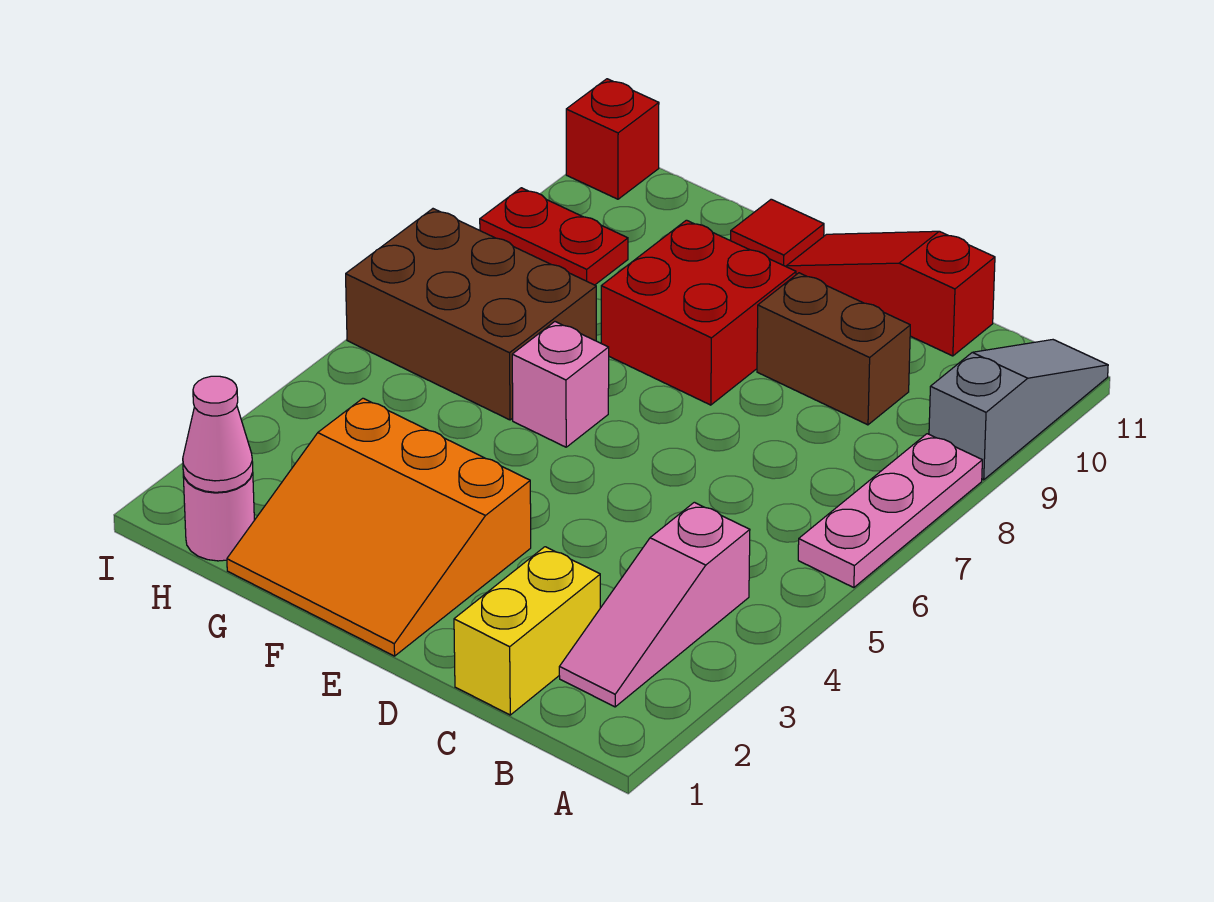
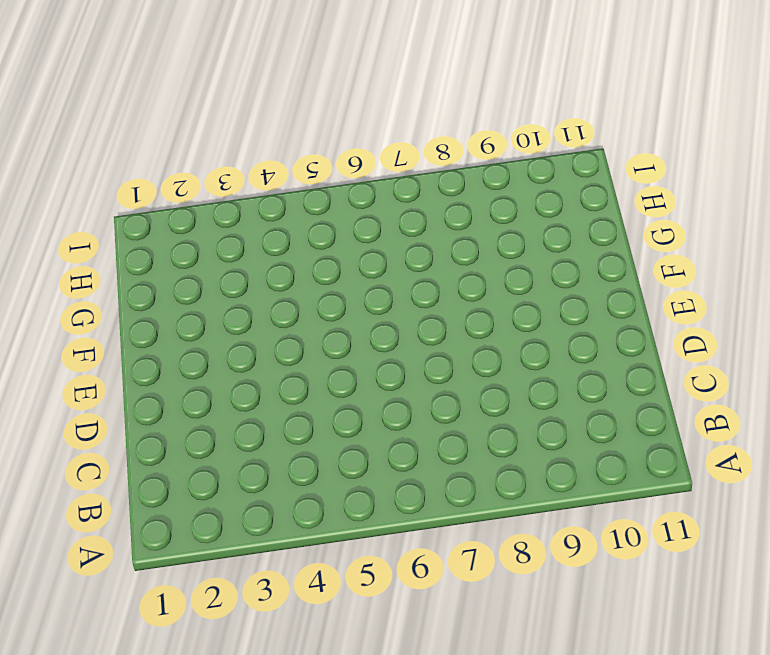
none -> pink 1x3 plate [798,434,982,588]
none -> grey 1x3 slope [929,340,1108,480]
none -> pink 1x3 slope [559,502,750,707]

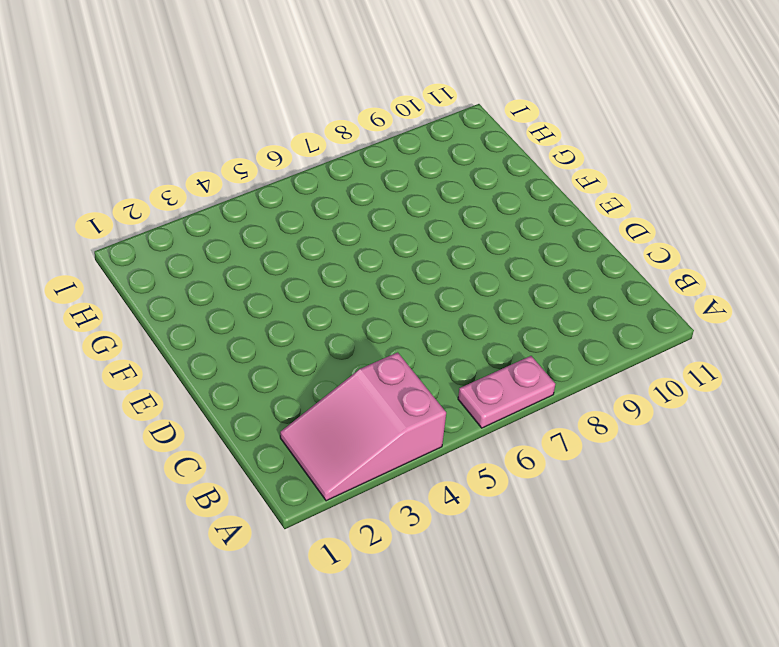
pink 2x3 slope [280,352,446,501] -> pink 1x3 slope [559,502,750,707]
pink 1x2 plate [458,356,555,428] -> pink 1x3 plate [798,434,982,588]
none -> grey 1x3 slope [929,340,1108,480]
none -> yellow 1x2 brick [454,547,600,715]
none -> brown 1x2 brick [757,273,910,425]

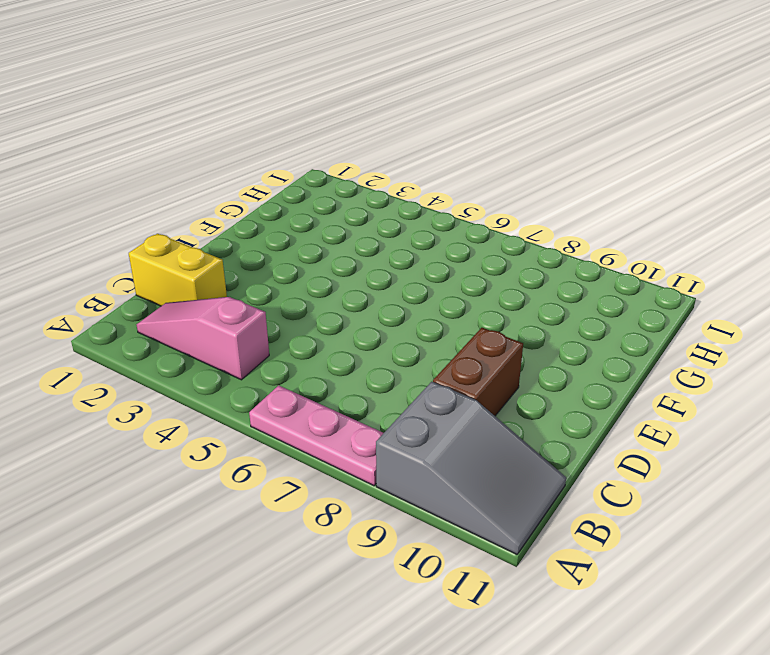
grey 2x3 slope [376,382,566,554] -> grey 1x3 slope [929,340,1108,480]
none -> red 1x3 slope [786,231,995,356]
none -> orange 3x3 slope [227,398,531,656]
none -> red 2x2 brick [601,220,796,405]

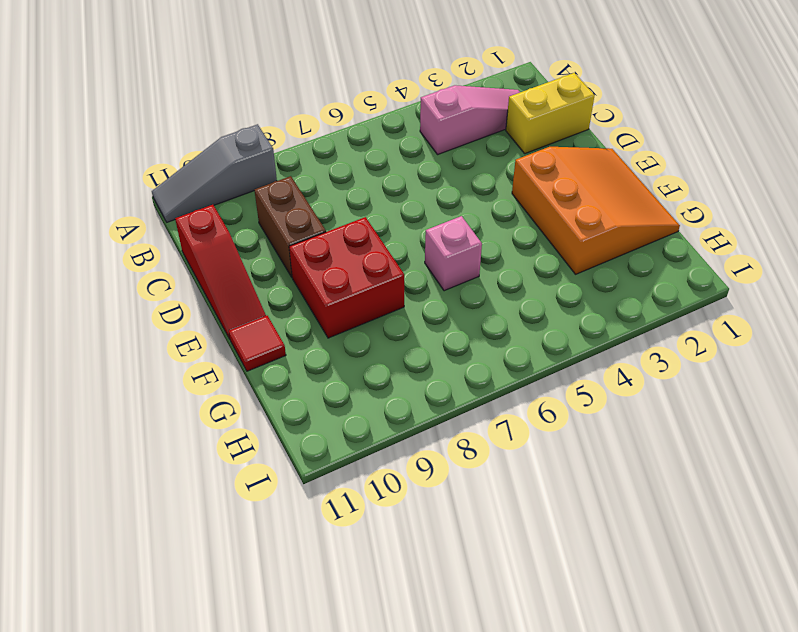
none -> pink 1x3 plate [798,434,982,588]
none -> brown 2x3 brick [346,209,596,420]
none -> pink 1x1 round brick [183,473,254,561]

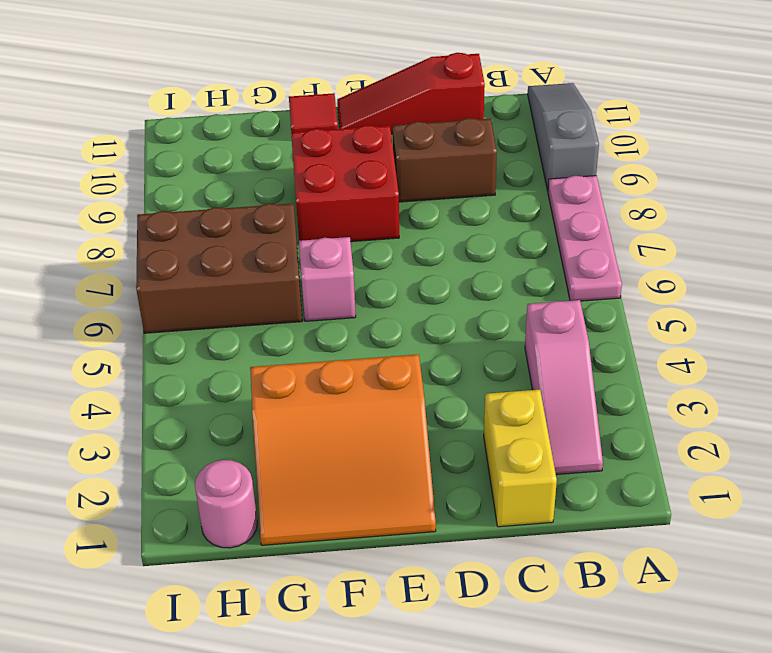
none -> red 1x2 plate [480,188,628,285]
none -> red 1x1 brick [566,79,659,199]
none -> pink 1x1 cone [183,376,253,492]

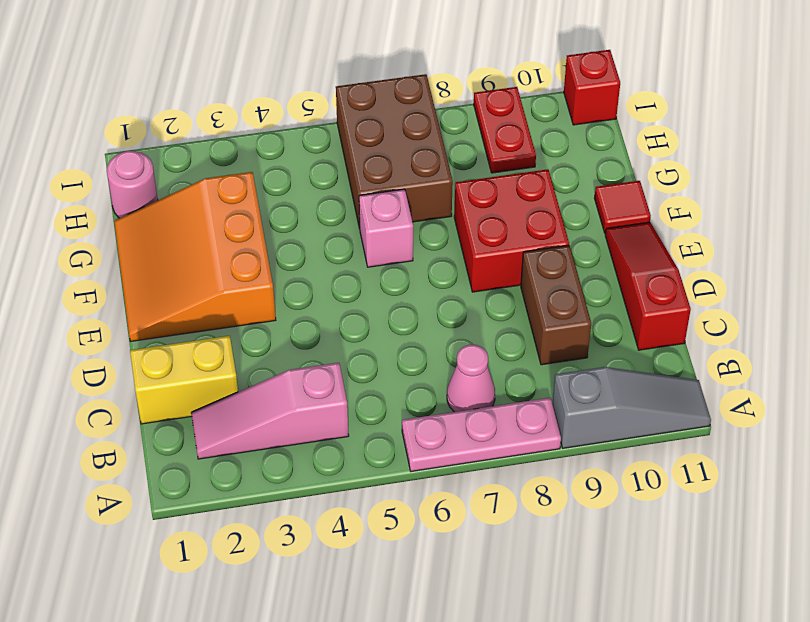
pink 1x1 cone [447,345,495,412] -> pink 1x1 cone moved to [183,376,253,492]

